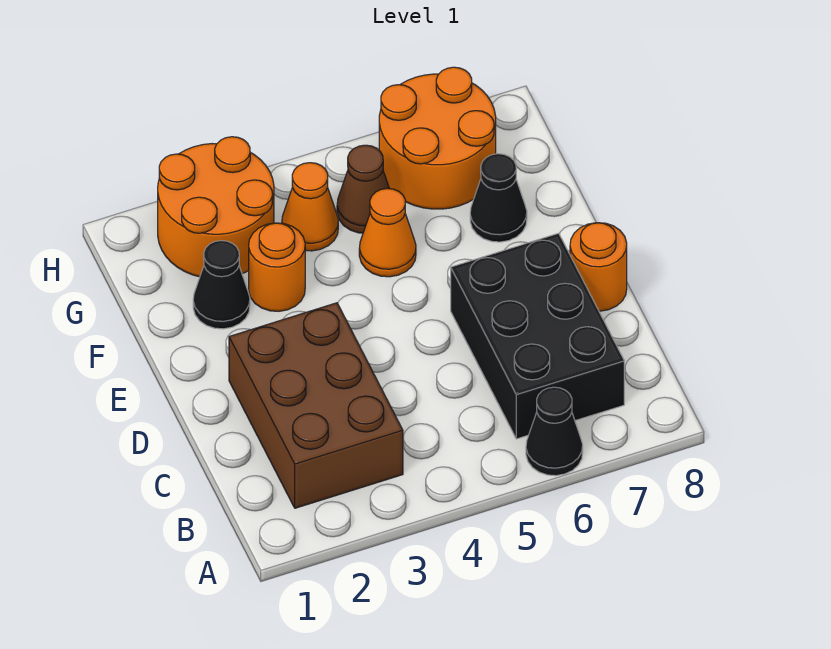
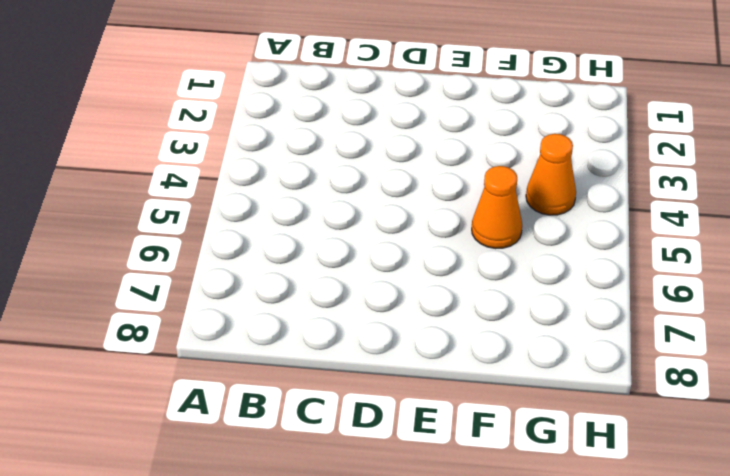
none -> black 1x1 cone [526,387,583,476]
none -> brown 2x3 brick [229,303,403,508]
none -> black 2x3 brick [451,233,624,439]

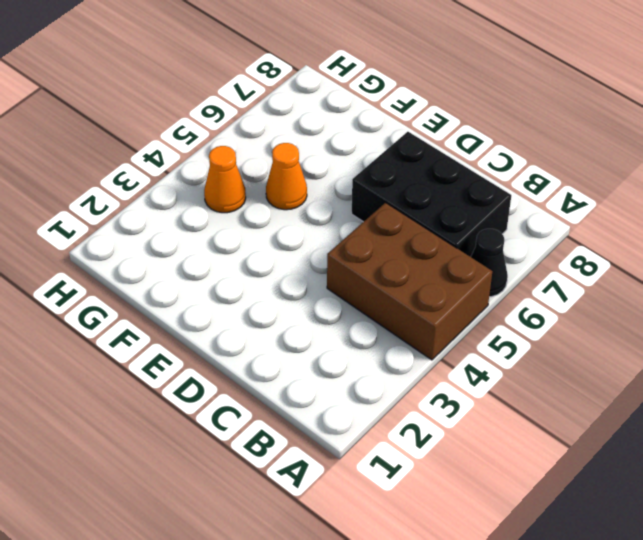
brown 2x3 brick [327,203,492,360] -> brown 2x3 brick moved to [229,303,403,508]
none -> orange 1x1 round brick [570,223,627,311]
none -> black 1x1 cone [193,241,250,329]
none -> orange 1x1 round brick [249,223,305,311]

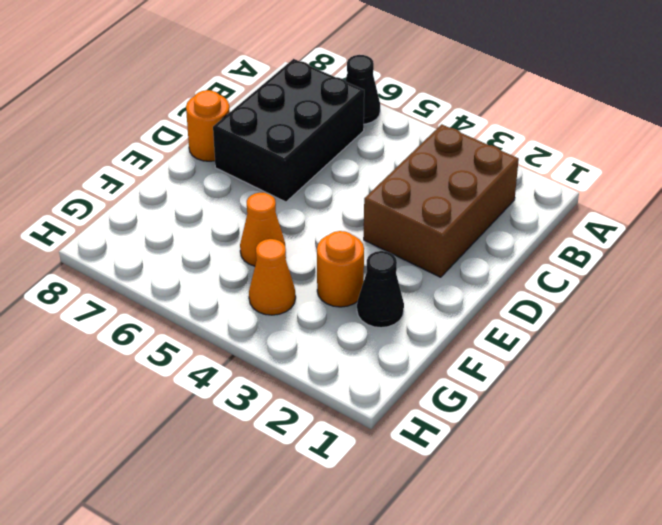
none -> black 1x1 cone [470,154,527,242]
none -> orange 2x2 round brick [158,137,274,277]
none -> brown 1x1 cone [337,145,389,233]

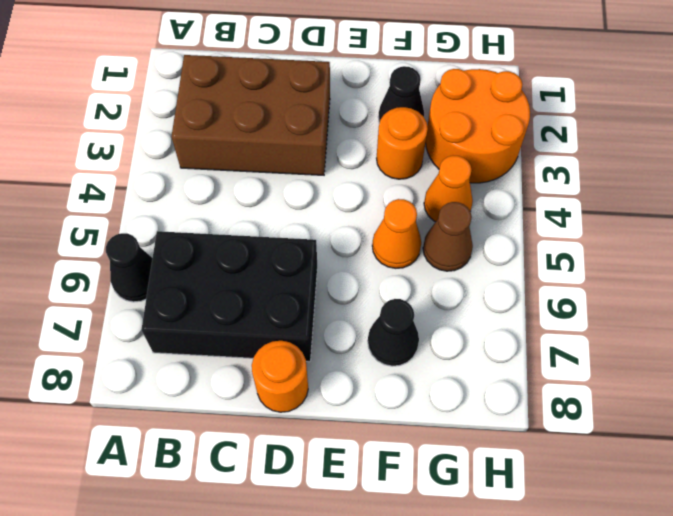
none -> orange 2x2 round brick [379,67,496,209]

